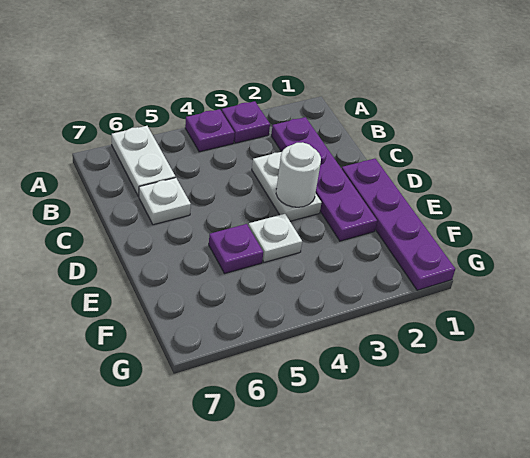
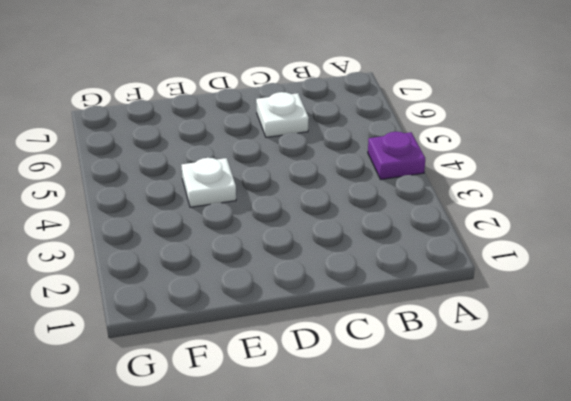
none -> purple 1x1 plate [222,101,270,143]
none -> white 1x2 plate [112,126,175,197]

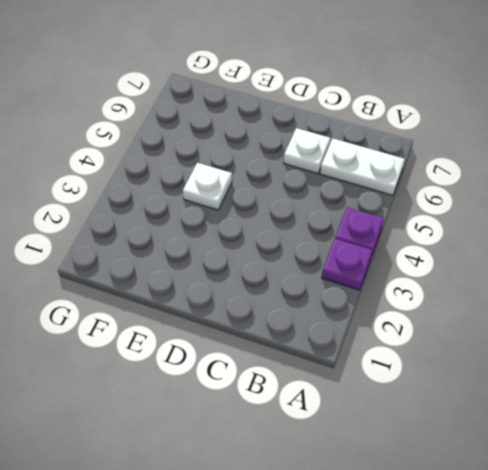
none -> purple 1x4 plate [271,117,377,241]
none -> white 1x2 plate [252,152,322,221]

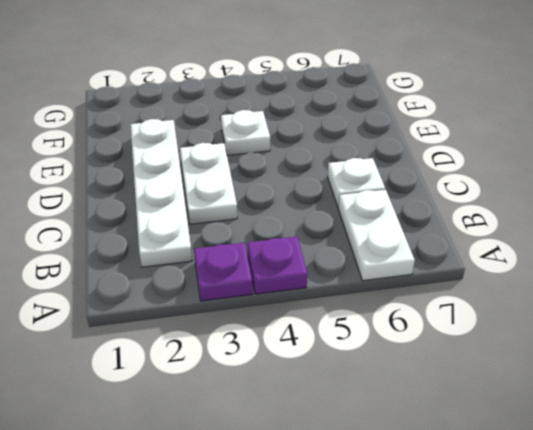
white 1x4 plate [130,119,192,267] -> purple 1x4 plate [271,117,377,241]
none -> purple 1x4 plate [342,159,455,290]
none -> purple 1x1 plate [209,224,263,274]

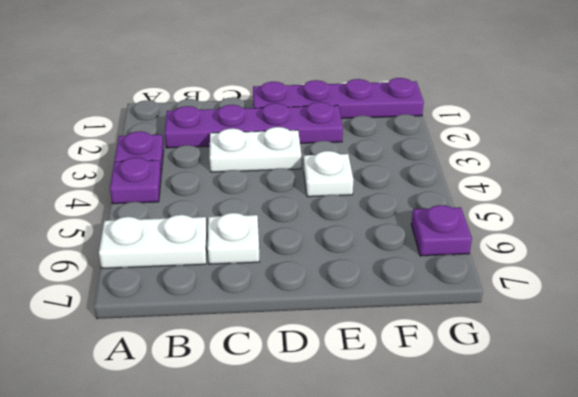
purple 1x1 plate [411,205,472,256] -> purple 1x1 plate moved to [209,224,263,274]
none -> white 1x1 round brick [276,142,321,207]

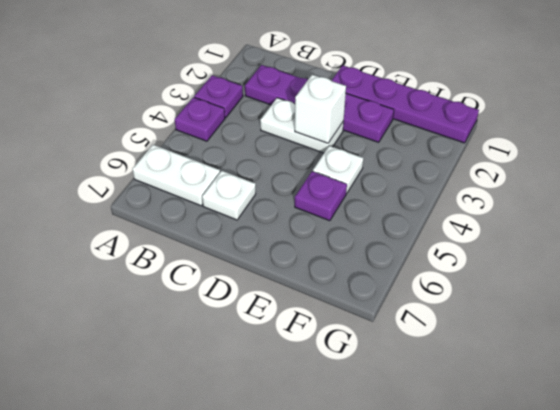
white 1x1 brick [295,75,346,143] -> white 1x1 round brick [276,142,321,207]

